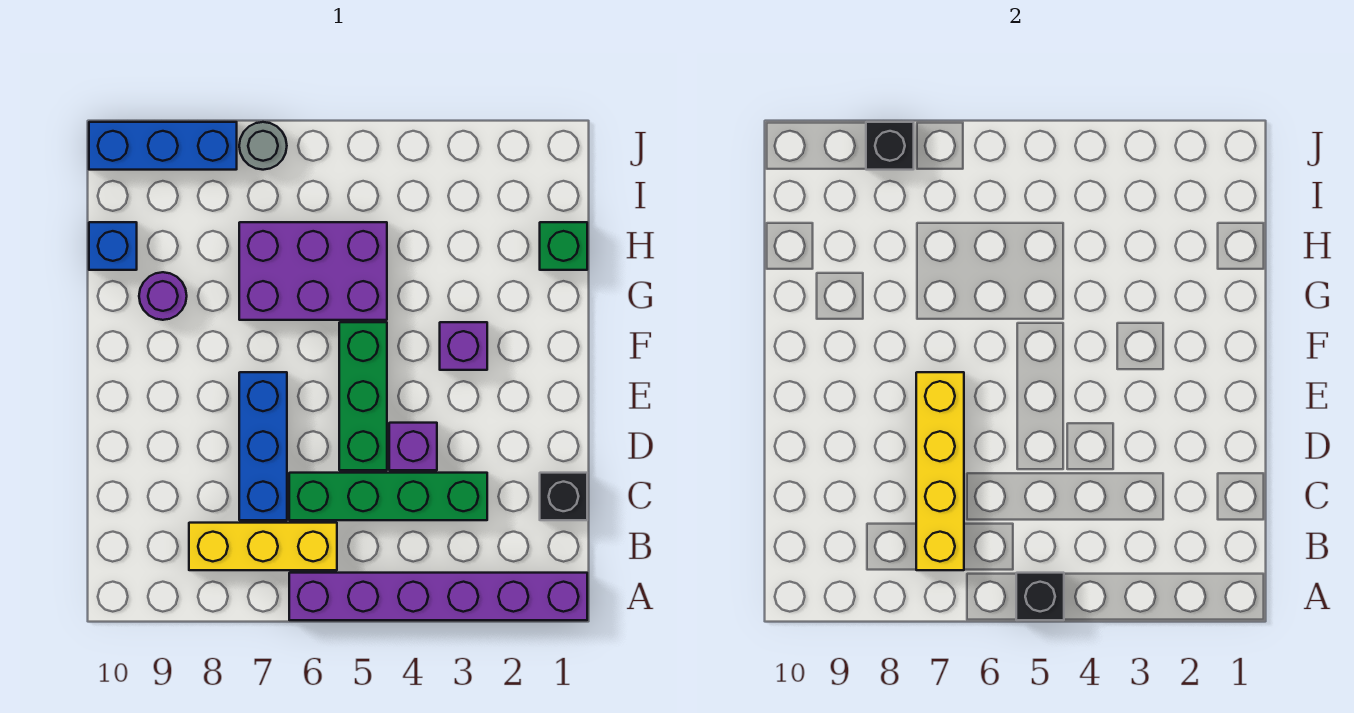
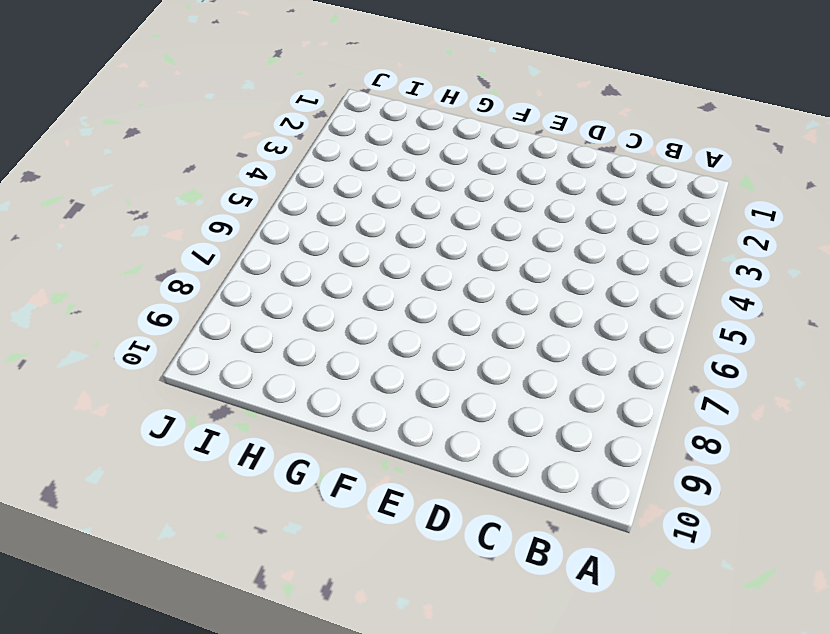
none -> purple 1x6 brick [289,573,587,620]
none -> yellow 1x3 brick [189,523,337,570]
none -> black 1x1 brick [540,473,587,520]

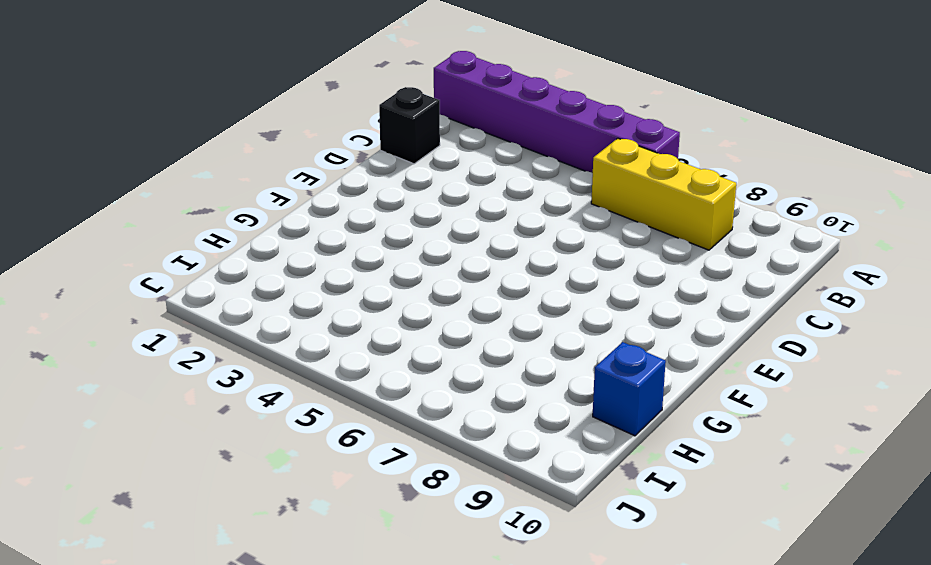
none -> green 1x4 brick [289,473,487,520]
none -> blue 1x3 brick [239,372,287,520]
none -> purple 1x1 brick [389,423,437,470]

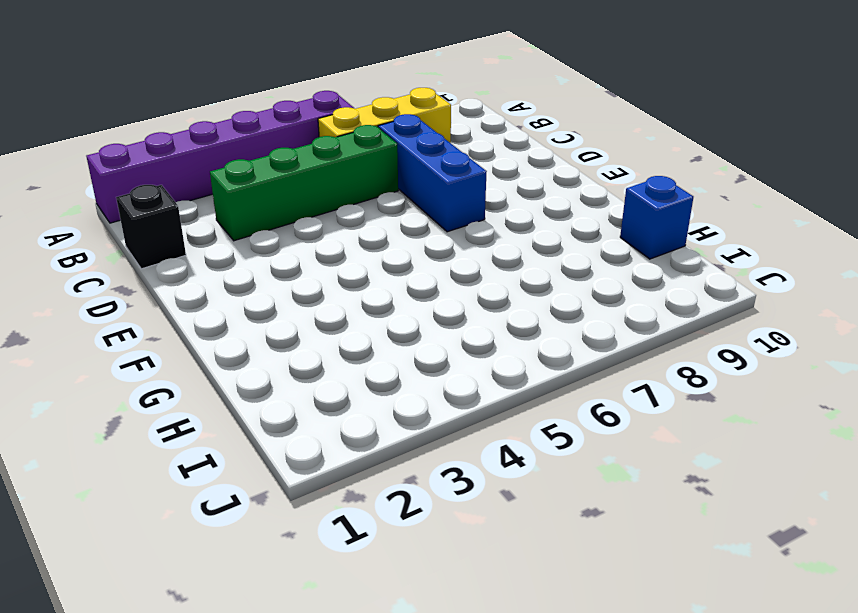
none -> purple 1x1 brick [389,423,437,470]
none -> green 1x3 brick [339,322,387,470]
none -> purple 1x1 brick [440,322,487,370]

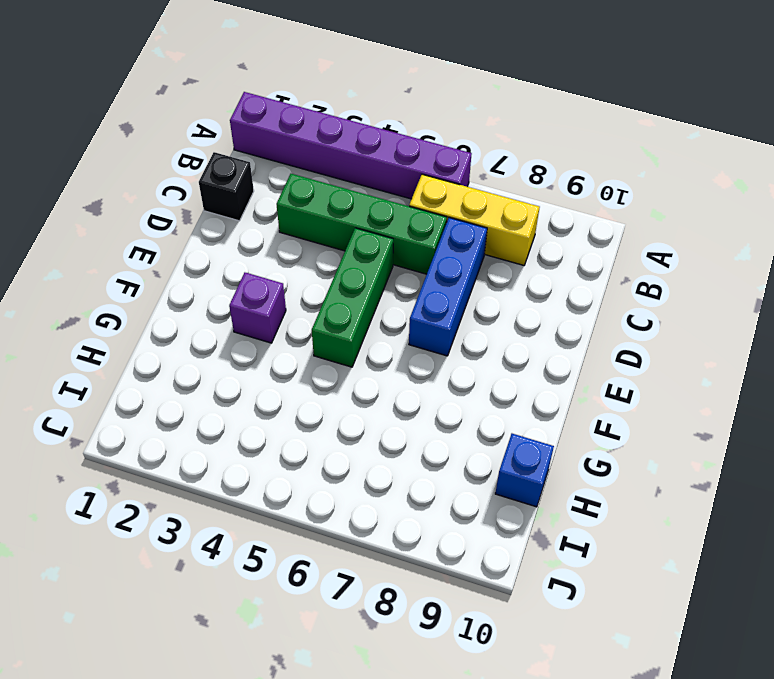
none -> purple 1x1 brick [389,423,437,470]
none -> purple 2x3 brick [239,222,387,320]
none -> purple 1x1 round brick [139,272,187,320]

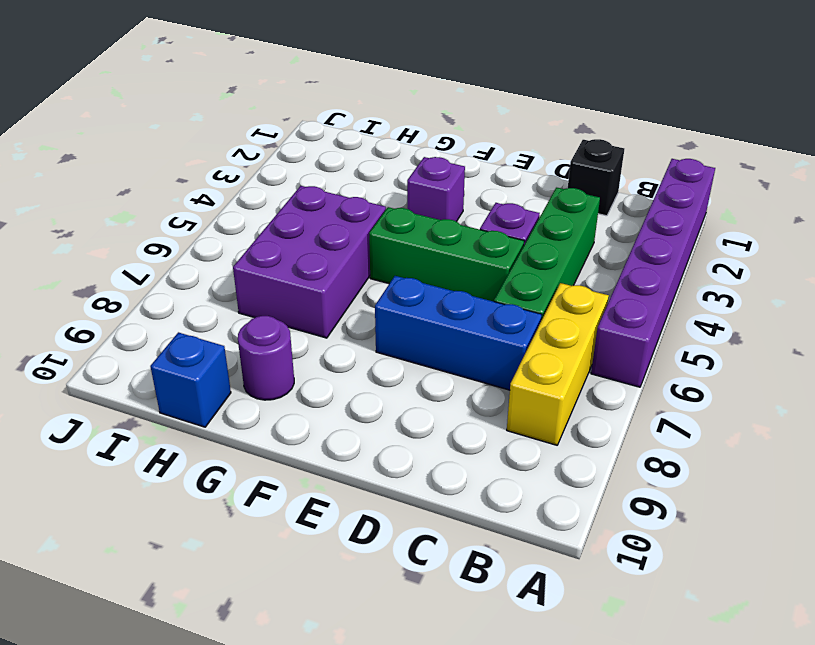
none -> green 1x1 brick [540,222,587,270]
none -> grey 1x1 round brick [239,122,287,170]
none -> blue 1x3 brick [89,122,237,170]

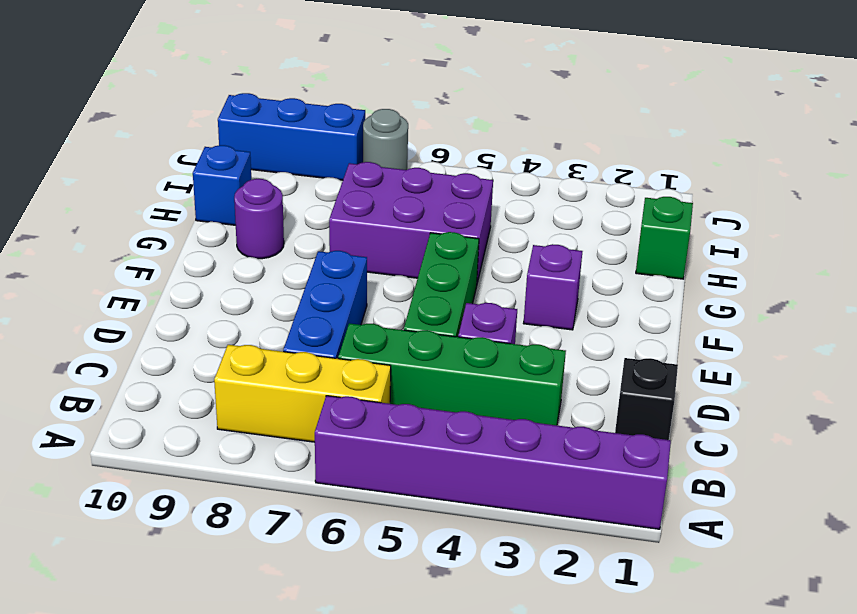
none -> black 1x1 brick [1016,573,1064,620]
none -> yellow 1x4 brick [916,372,964,570]
none -> black 1x1 brick [866,122,914,170]

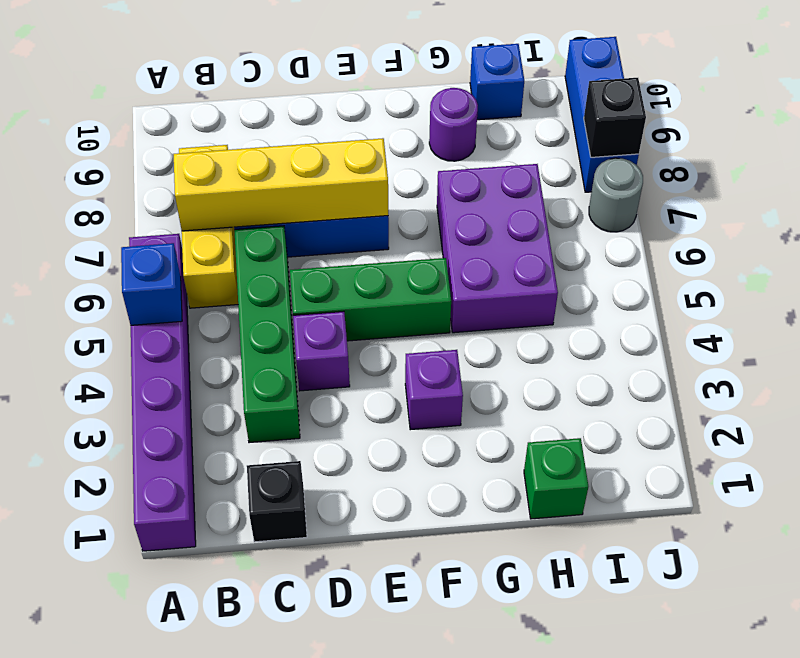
blue 1x1 brick [121,243,182,325] -> black 1x1 brick [1016,573,1064,620]

